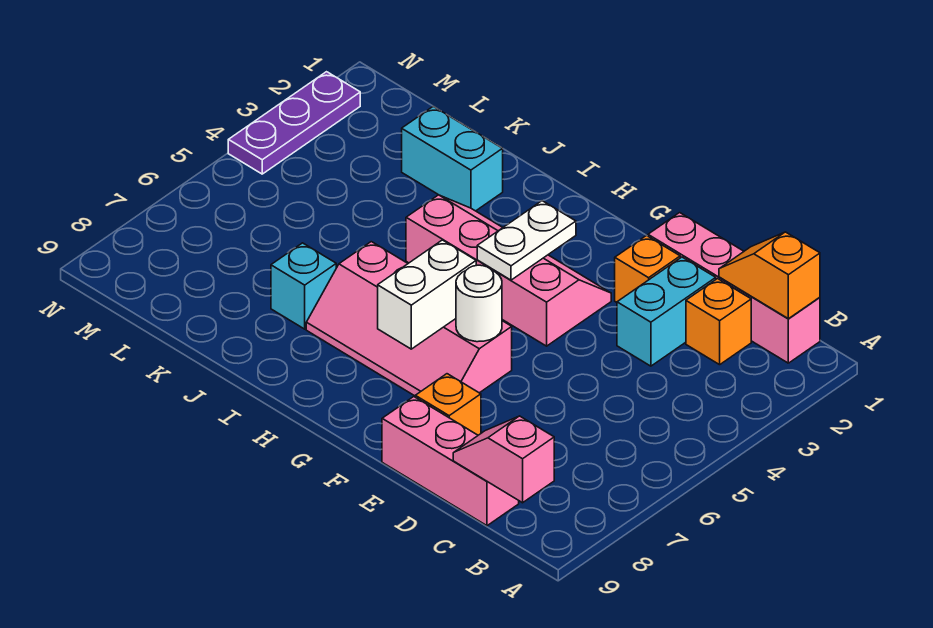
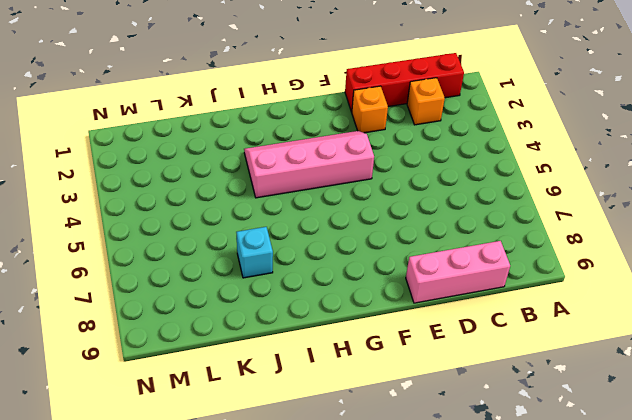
red 1x4 brick [345,53,464,112] -> pink 1x4 brick [648,213,820,363]
none -> cyan 1x2 brick [617,257,716,366]
none -> orange 1x1 brick [415,374,481,435]
none -> pink 2x4 slope [306,242,512,396]

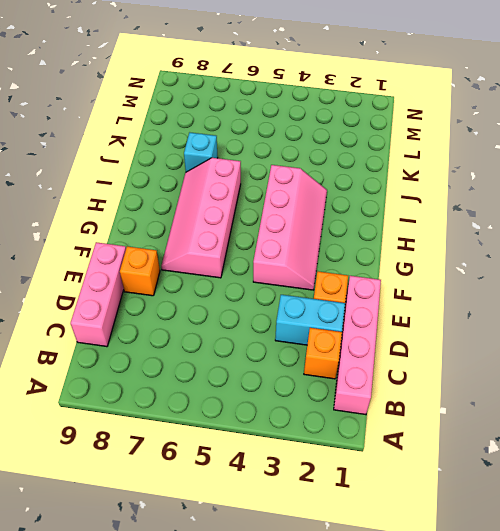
none -> cyan 1x2 brick [402,107,503,211]
none -> purple 1x3 plate [228,72,360,174]
none -> orange 1x2 slope [719,232,820,319]

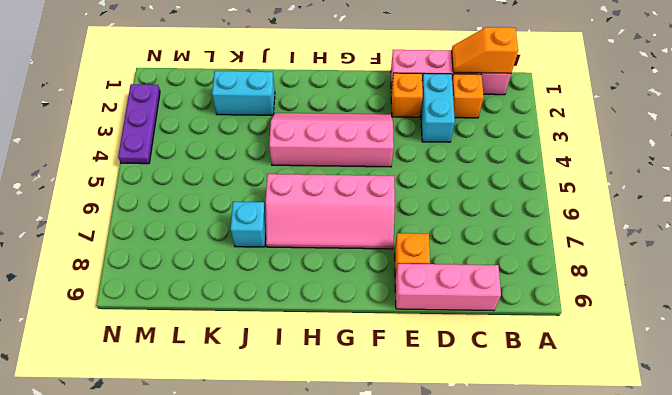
none -> pink 1x2 slope [453,416,554,503]
none -> white 1x1 round brick [456,265,502,342]
none -> white 1x2 plate [477,201,576,280]

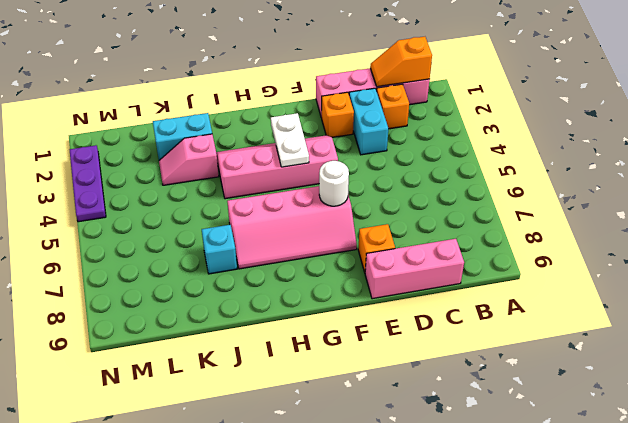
pink 1x2 slope [159,134,219,185] -> pink 1x2 slope moved to [453,416,554,503]
none -> white 1x2 brick [378,240,476,349]

